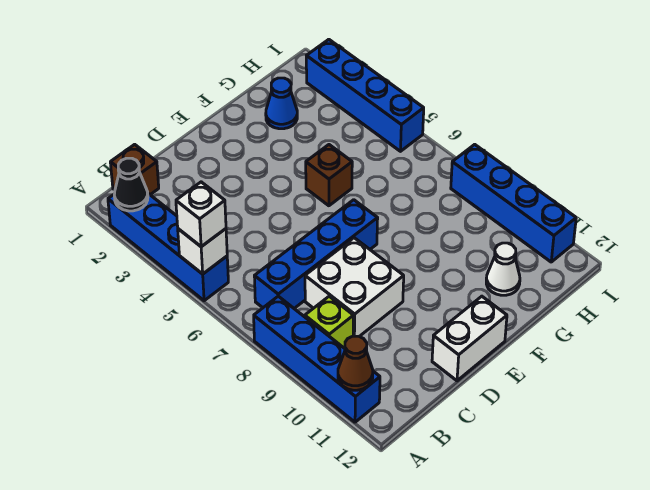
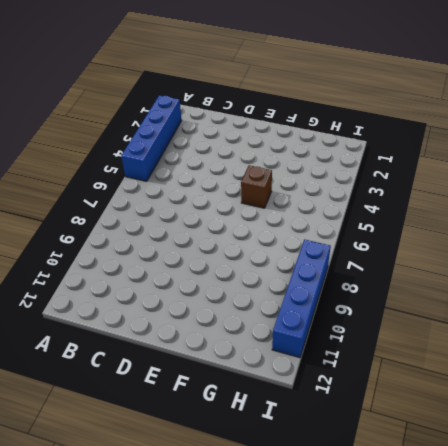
none -> blue 1x4 brick [254,296,380,422]
none -> brown 1x1 brick [110,144,159,195]
none -> blue 1x4 brick [254,200,378,308]

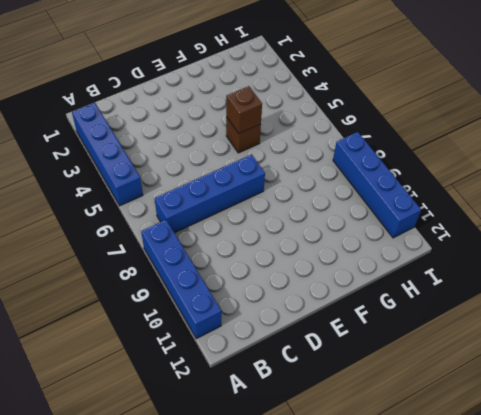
brown 1x1 brick [226,86,262,134] -> brown 1x1 brick moved to [110,144,159,195]
none -> lime 1x1 brick [305,296,354,348]
none -> white 2x2 brick [305,238,404,336]
none -> white 1x2 brick [432,296,507,381]

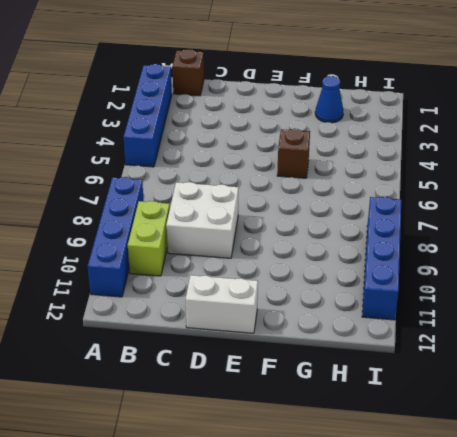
lime 1x2 brick [128,201,170,276] -> lime 1x1 brick [305,296,354,348]
none -> blue 1x4 brick [254,200,378,308]
none -> white 1x1 cone [486,243,520,295]
none -> blue 1x4 brick [306,39,424,151]

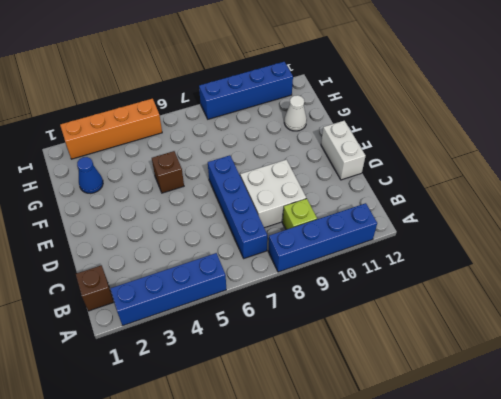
orange 1x4 brick [60,99,162,159] -> blue 1x4 brick [306,39,424,151]
none -> black 1x1 cone [114,158,148,211]
none -> white 1x1 brick [178,229,227,274]
none -> brown 1x1 cone [338,336,373,390]

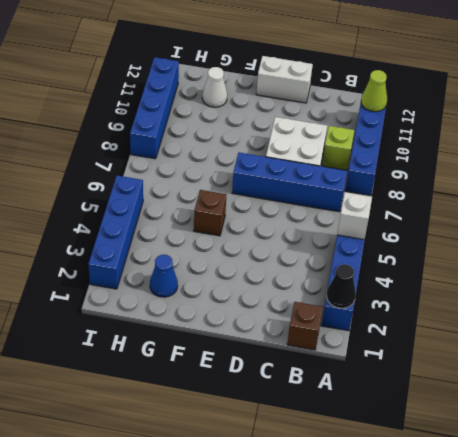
lime 1x1 cone [361,70,387,112] -> brown 1x1 cone [338,336,373,390]
none -> white 1x1 brick [176,182,226,247]

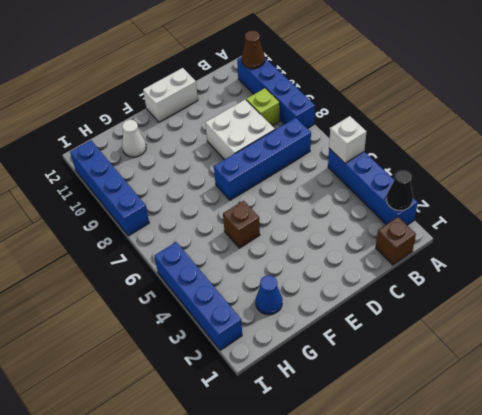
none -> white 1x1 brick [176,182,226,247]

